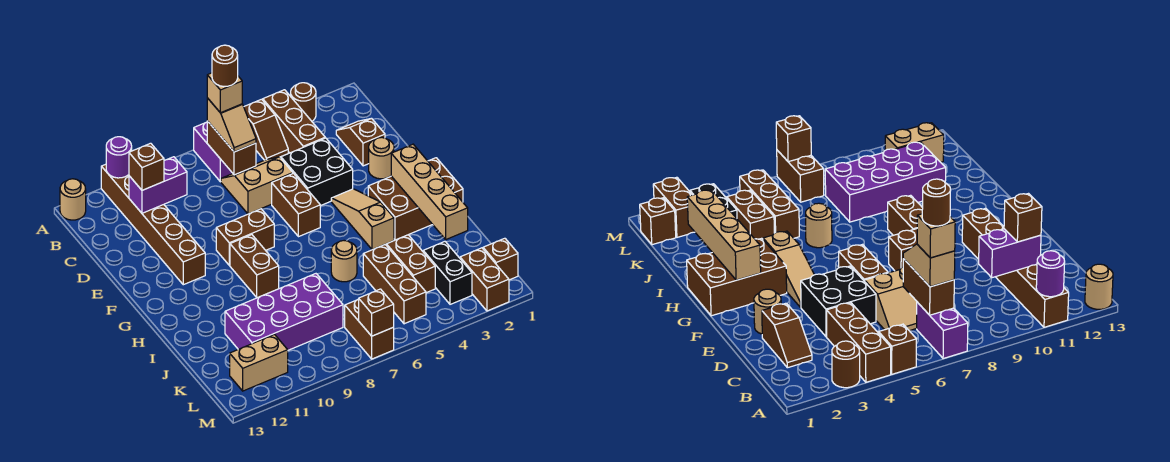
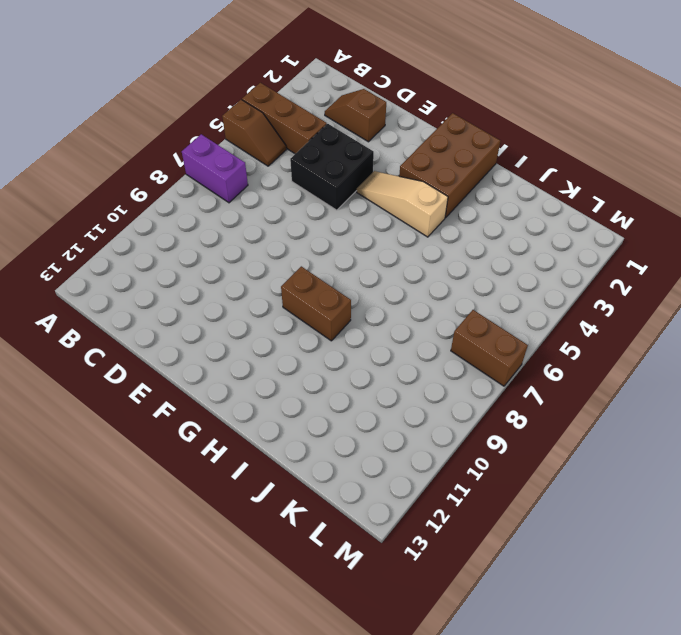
none -> brown 1x1 round brick [291,83,316,121]
none -> brown 1x6 brick [101,164,205,285]
none -> tan 1x1 round brick [60,179,86,220]
none -> tan 2x2 slope [221,157,293,214]

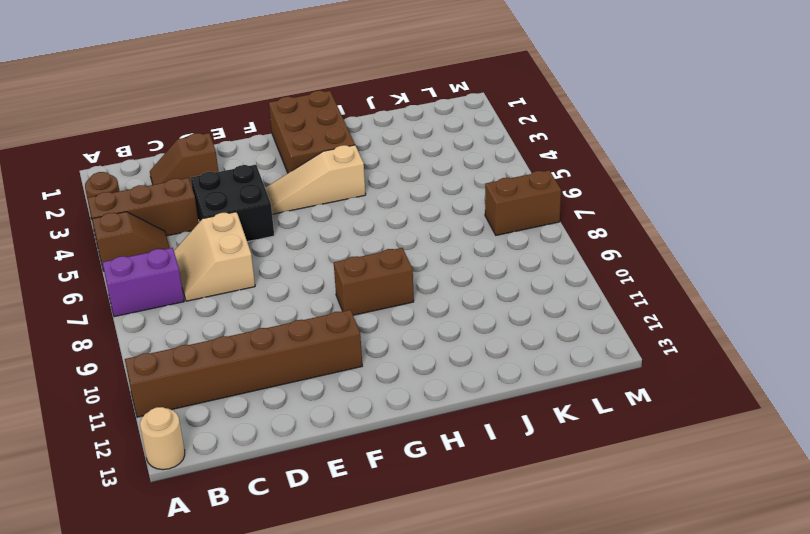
none -> tan 1x1 round brick [369,137,394,179]
none -> brown 1x2 brick [272,174,320,237]
none -> brown 1x2 brick [216,209,274,265]
none -> tan 1x1 round brick [331,241,357,282]

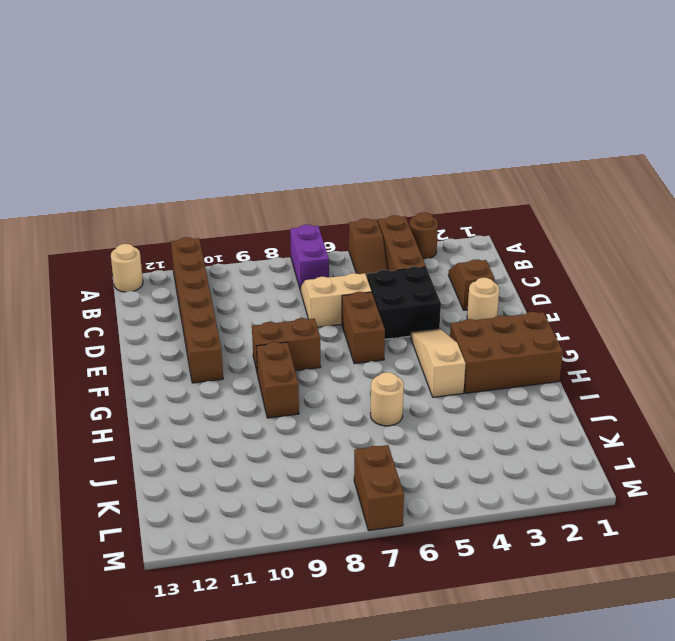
none -> brown 1x2 brick [386,235,435,293]
none -> brown 1x3 brick [363,245,426,324]
none -> purple 2x4 brick [225,274,343,350]
none -> black 1x2 brick [423,242,472,304]

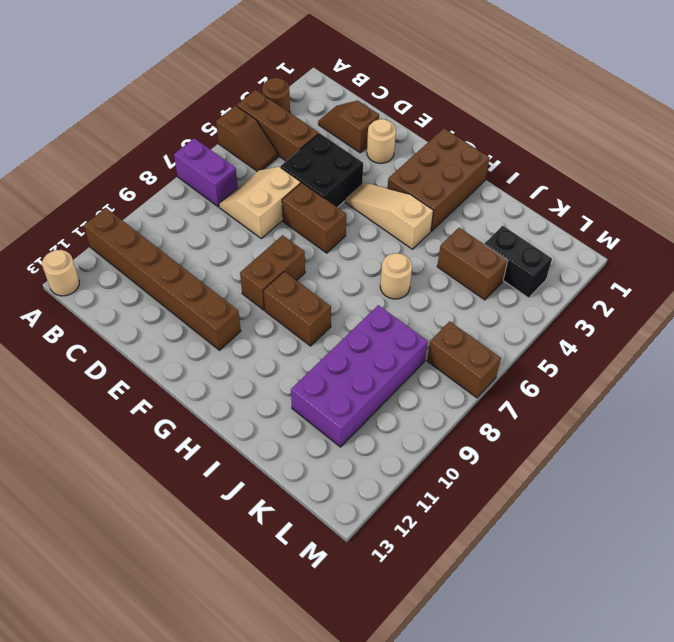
none -> brown 1x3 brick [363,245,426,324]
none -> brown 1x1 brick [483,238,518,280]
none -> brown 1x2 brick [460,248,509,311]
none -> tan 1x2 brick [230,335,288,391]

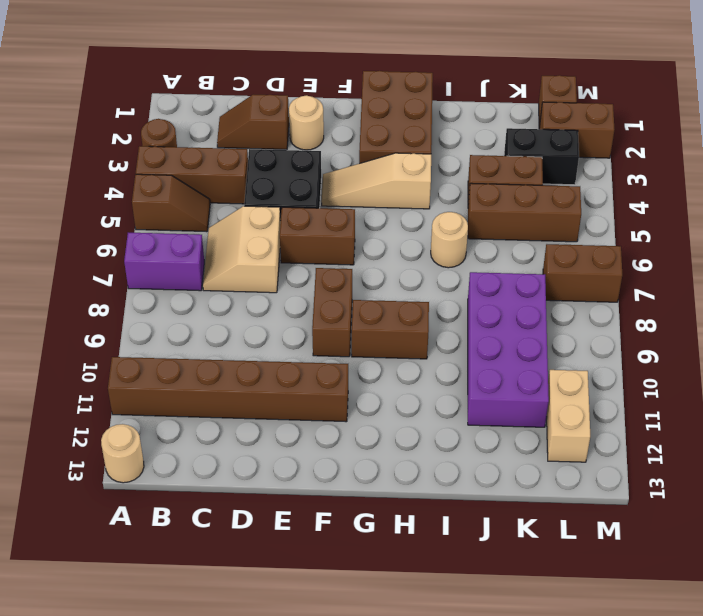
none -> purple 1x1 round brick [106,137,132,178]
none -> brown 1x2 brick [207,121,256,175]
none -> purple 1x2 brick [129,157,187,213]
none -> tan 1x4 brick [391,144,468,239]

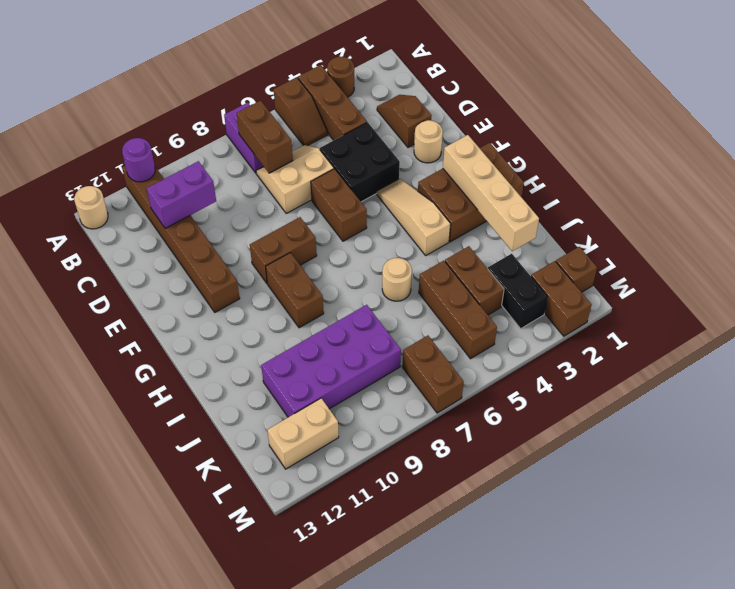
none -> brown 1x1 brick [359,289,394,336]
none -> tan 1x2 slope [207,98,256,152]
none -> brown 1x1 brick [129,143,164,190]
none -> tan 1x1 brick [207,73,242,113]

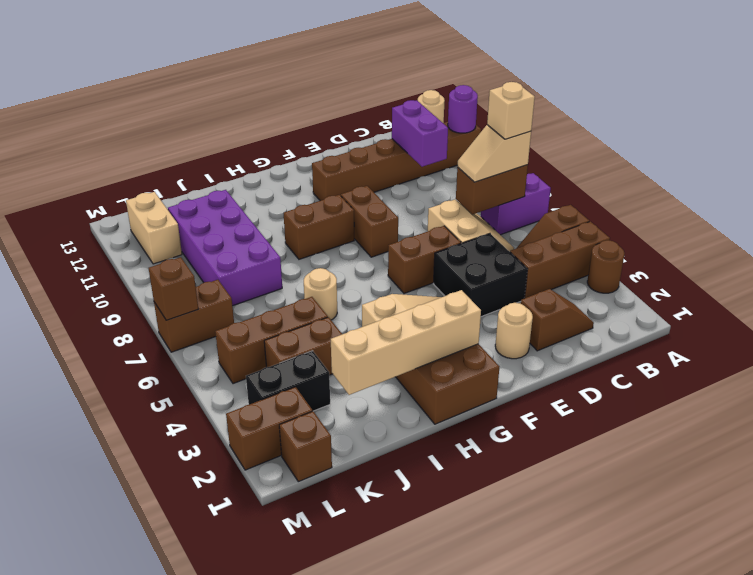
none -> brown 1x1 brick [129,143,164,190]
none -> brown 1x1 round brick [212,45,238,86]

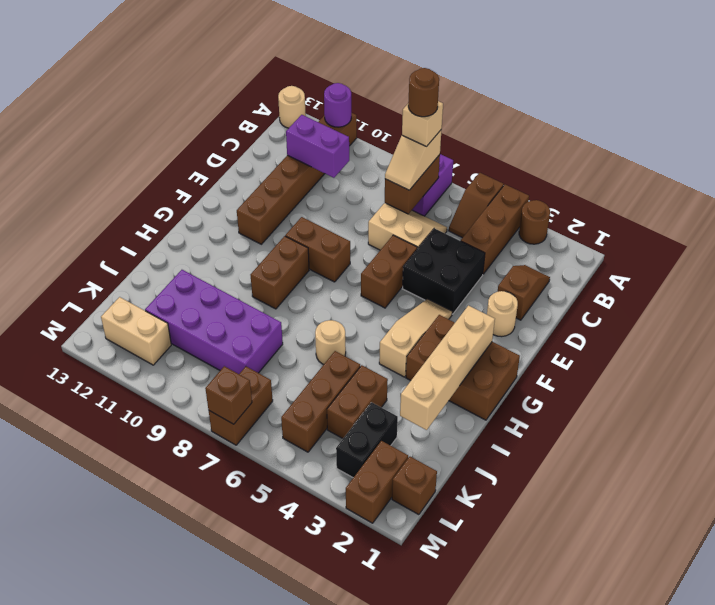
none -> brown 1x1 brick [129,143,164,190]

